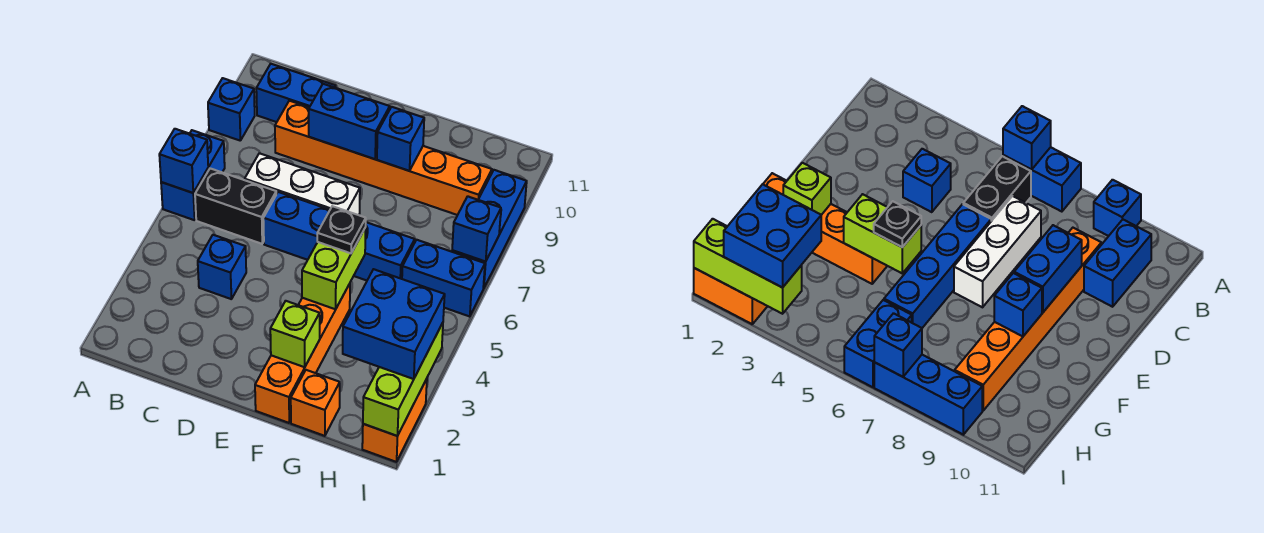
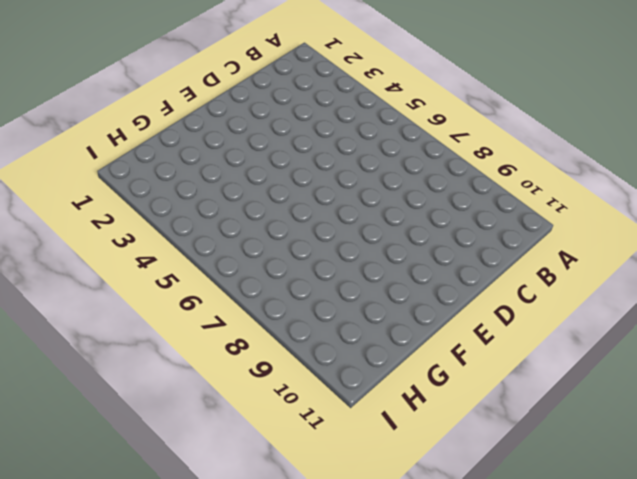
none -> blue 1x2 brick [161,130,225,220]
none -> blue 1x1 brick [208,78,255,141]
none -> black 1x2 brick [195,168,276,244]

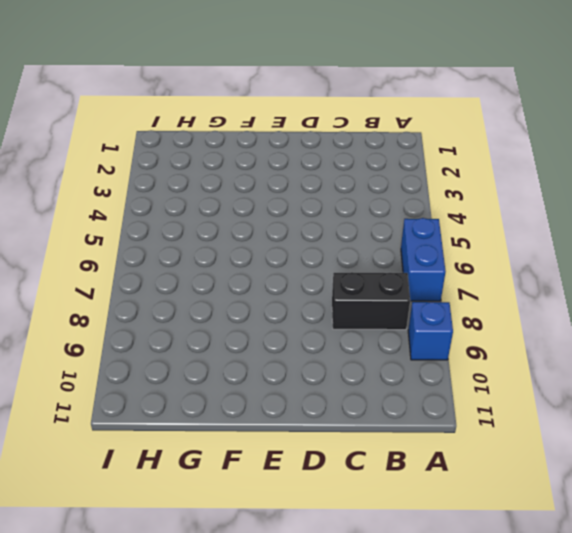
black 1x2 brick [332,272,410,330] -> black 1x2 brick moved to [195,168,276,244]
none -> blue 1x2 brick [256,64,336,122]
none -> blue 1x1 brick [198,235,246,299]
none -> white 1x3 brick [245,153,360,215]

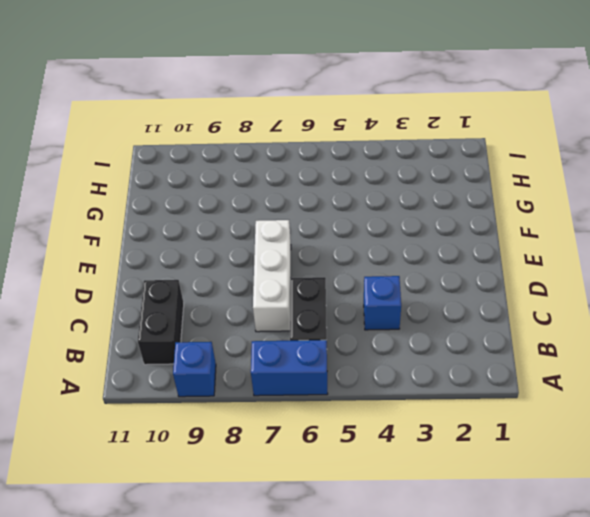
black 1x2 brick [138,280,184,365] -> blue 1x2 brick [256,64,336,122]
none -> orange 1x6 brick [275,101,492,215]
none -> blue 1x4 brick [263,192,415,280]
none -> orange 1x4 brick [255,284,350,423]

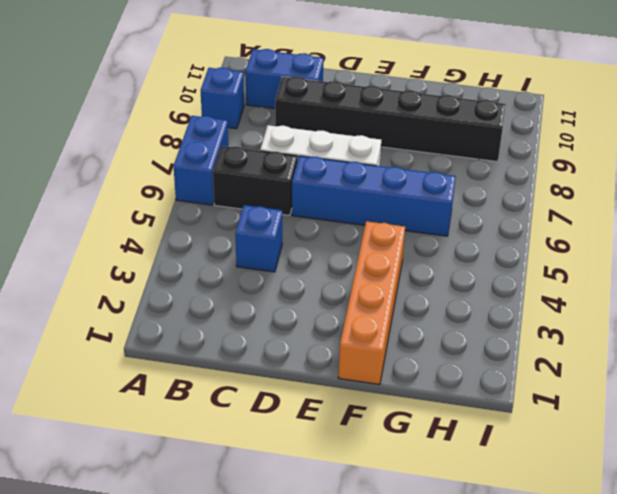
black 1x6 brick [275,77,506,162] -> orange 1x6 brick [275,101,492,215]
none -> orange 1x1 brick [291,370,340,436]
none -> blue 1x2 brick [402,240,485,316]
none -> orange 1x2 brick [362,379,427,462]

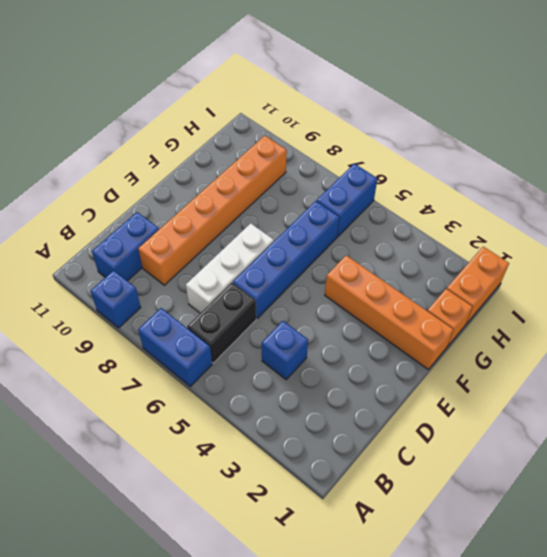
orange 1x2 brick [447,247,509,324] -> orange 1x2 brick turned to [362,379,427,462]
none -> blue 1x3 brick [452,170,527,288]
none -> blue 1x1 brick [159,129,208,193]
none -> blue 1x2 brick [309,84,390,159]

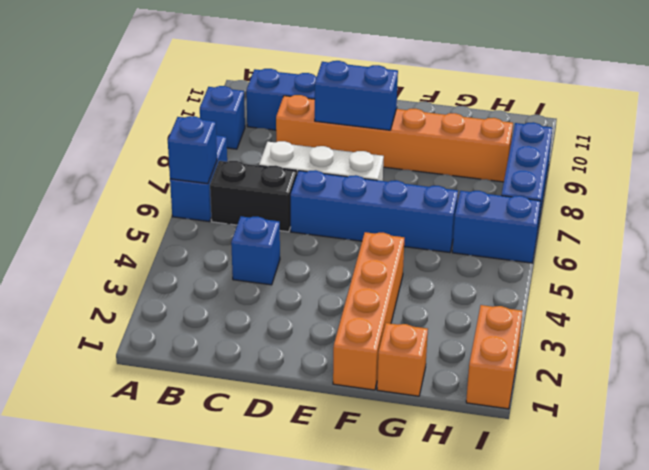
none -> lime 1x1 brick [270,301,320,367]
none -> lime 1x2 brick [302,228,366,309]
none -> blue 1x1 brick [377,107,424,171]

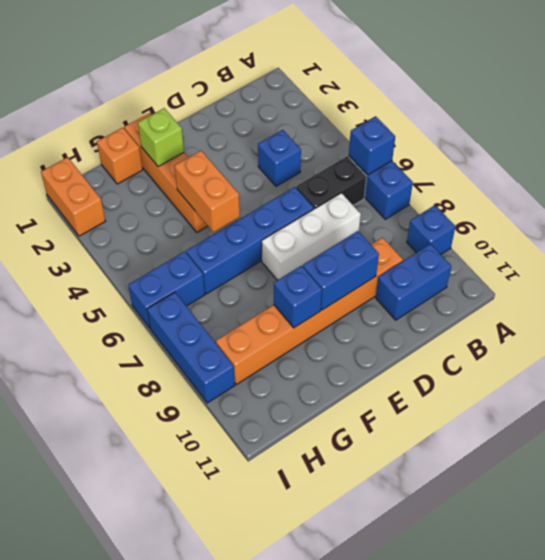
orange 1x2 brick [174,151,240,232] -> lime 1x2 brick [302,228,366,309]
none -> lime 1x3 brick [363,323,443,436]
none -> blue 1x1 brick [452,196,501,262]
none -> black 1x1 plate [317,206,366,253]

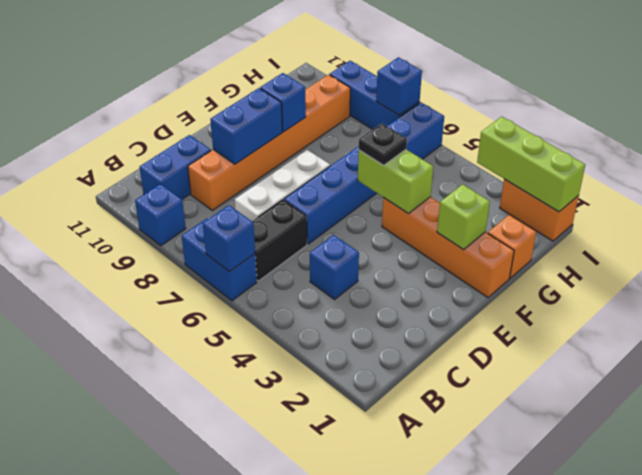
none -> blue 2x2 brick [343,269,445,379]

